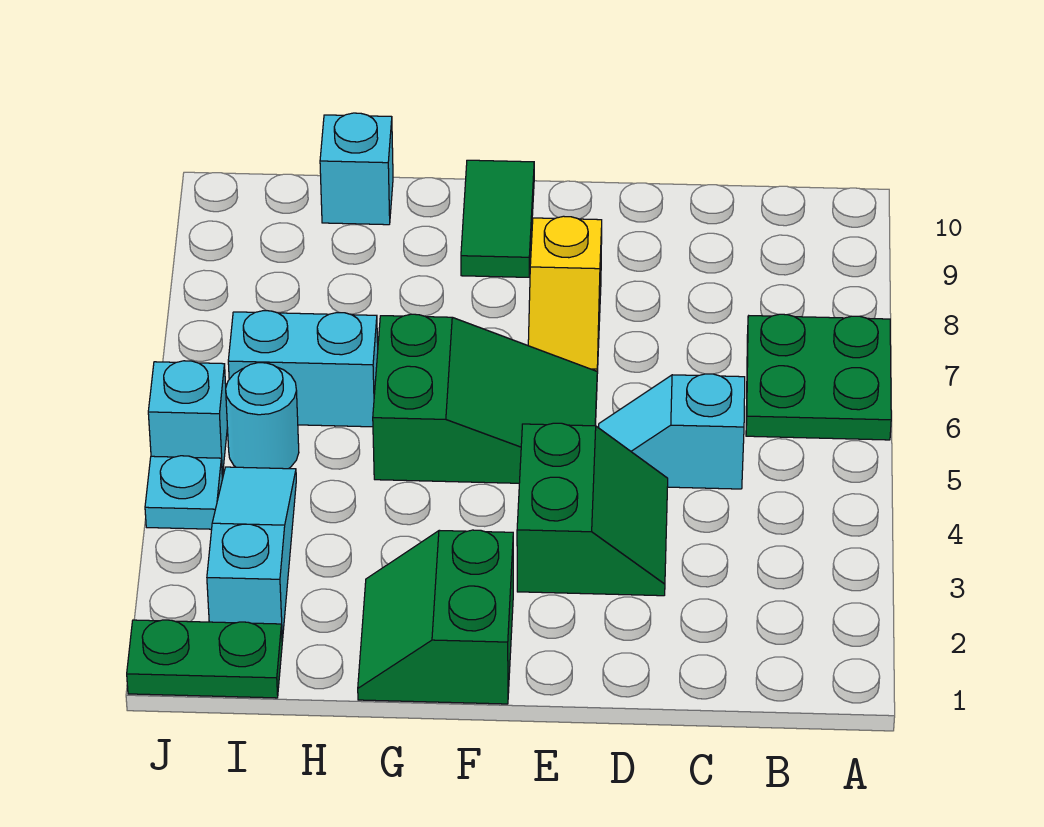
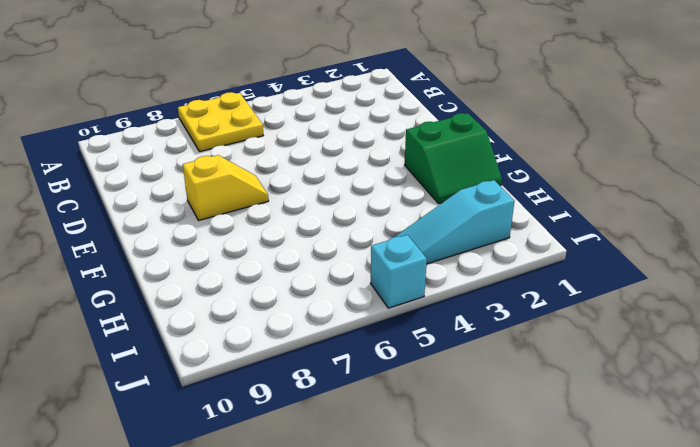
yellow 2x2 plate [178,92,263,152] -> green 2x2 plate [746,314,891,440]
none -> cyan 1x2 slope [599,374,745,489]
none -> green 2x2 slope [517,423,668,596]
none -> green 2x3 slope [373,314,597,483]

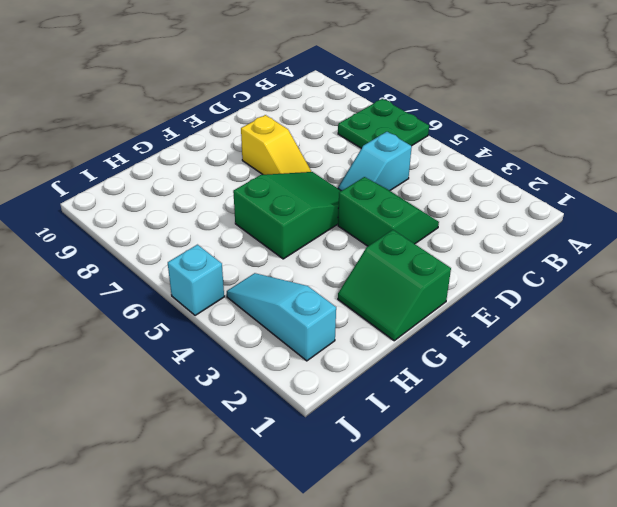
none -> green 1x2 tile [461,160,534,277]
none -> cyan 1x2 brick [228,311,378,427]
none -> cyan 1x1 brick [320,113,393,225]

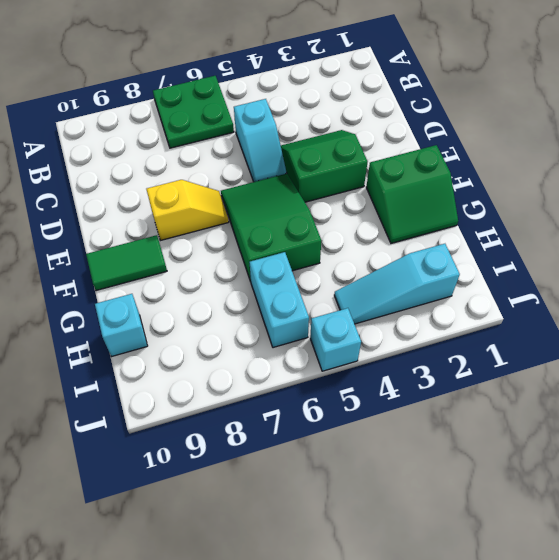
none -> green 1x2 plate [127,620,282,698]
none -> cyan 1x1 round brick [226,363,299,469]
none -> cyan 1x1 plate [145,456,222,529]

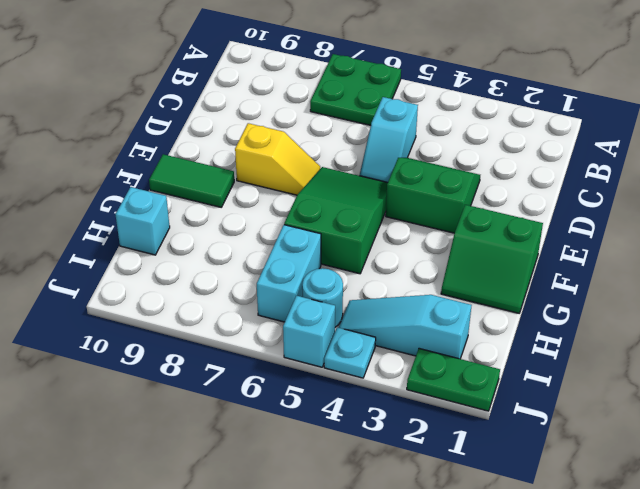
green 1x2 plate [407,348,500,411] -> green 1x2 plate turned to [127,620,282,698]

